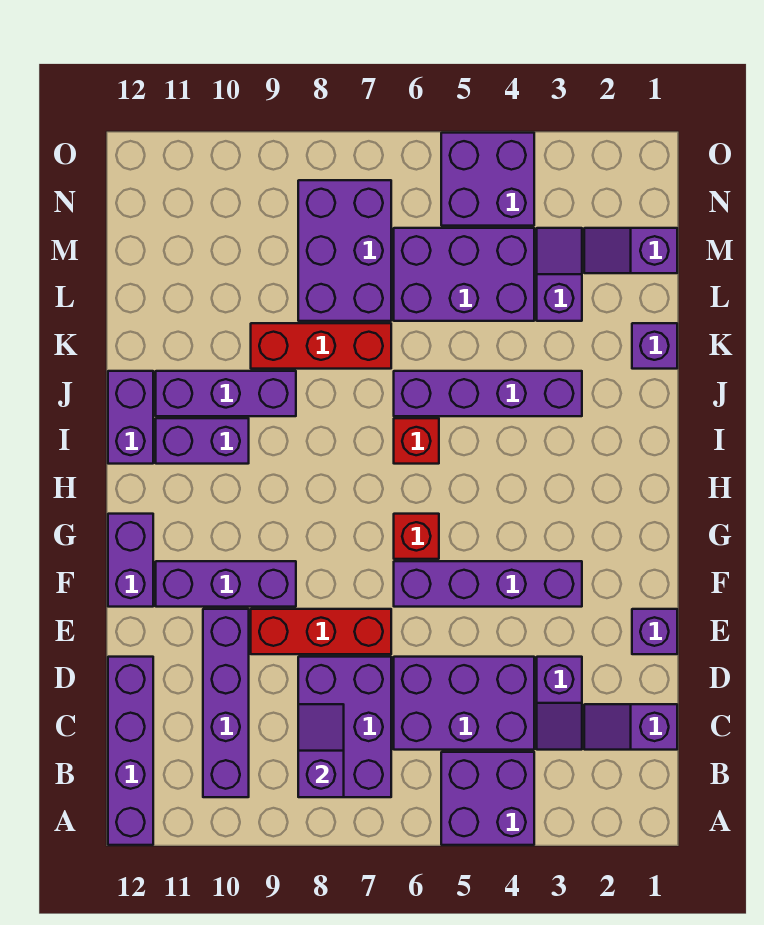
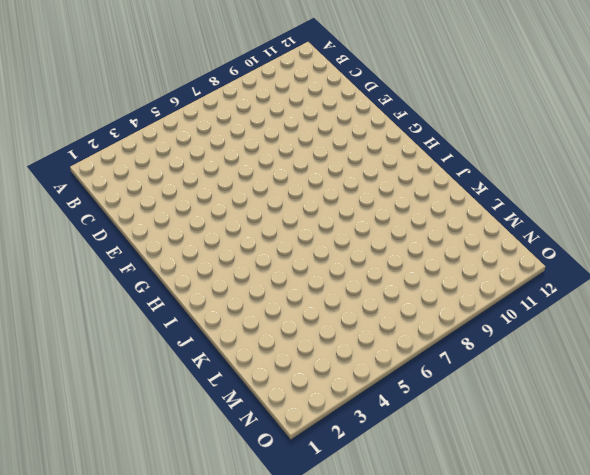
none -> purple 2x2 brick [441,752,534,845]
none -> purple 1x4 brick [108,657,153,845]
none -> purple 2x3 brick [298,657,391,797]

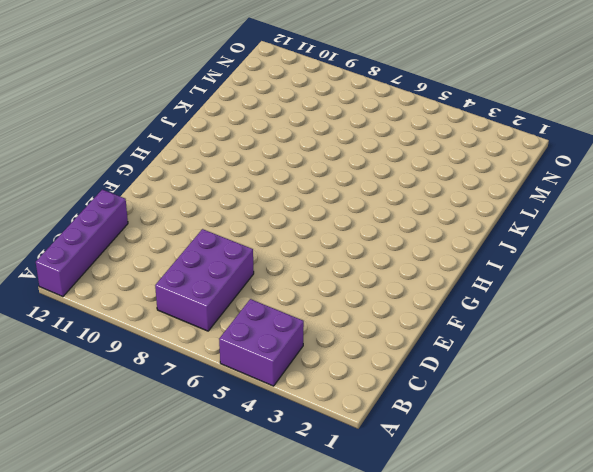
none -> purple 1x4 brick [203,609,249,797]
none -> purple 1x2 slope [584,704,677,750]
none -> purple 1x2 slope [537,657,582,750]

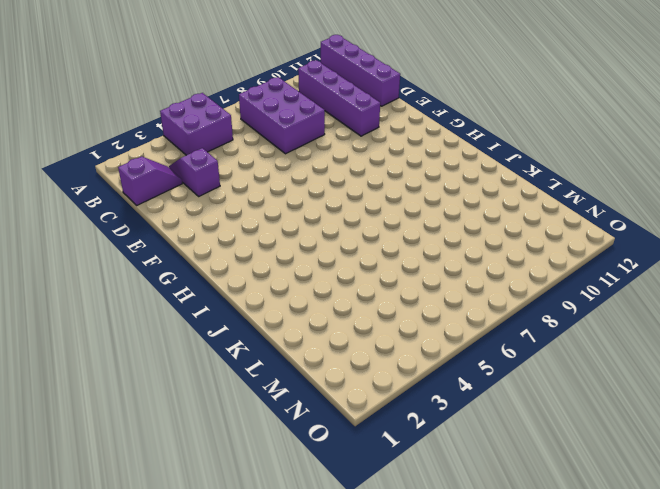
none -> purple 2x3 brick [394,657,534,750]
none -> purple 1x1 brick [632,609,677,654]
none -> red 1x3 brick [251,609,391,654]

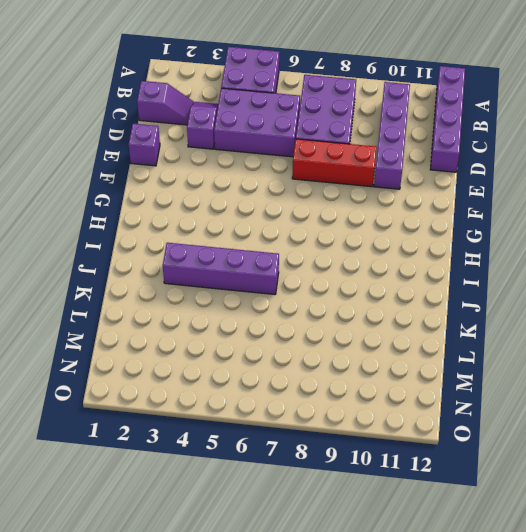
none -> purple 1x4 brick [394,561,582,607]
none -> purple 1x3 brick [156,561,296,607]
none -> purple 1x2 brick [108,514,153,607]

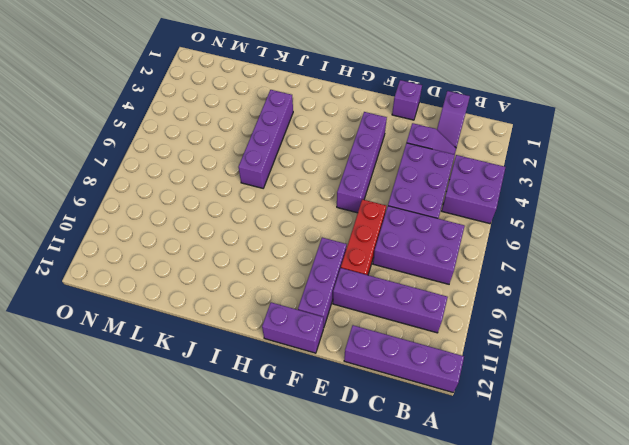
none -> red 1x1 brick [394,514,439,559]
none -> red 1x1 brick [394,418,439,464]
none -> purple 1x2 brick [156,418,249,464]

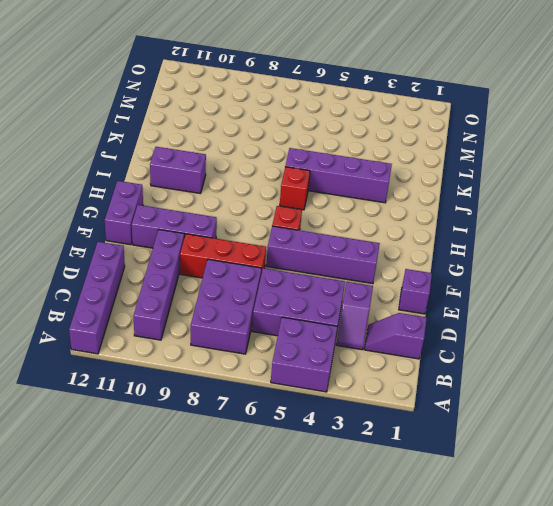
none -> purple 1x2 brick [108,371,153,464]
none -> purple 1x3 brick [156,371,296,416]
none -> purple 1x1 brick [632,323,677,369]

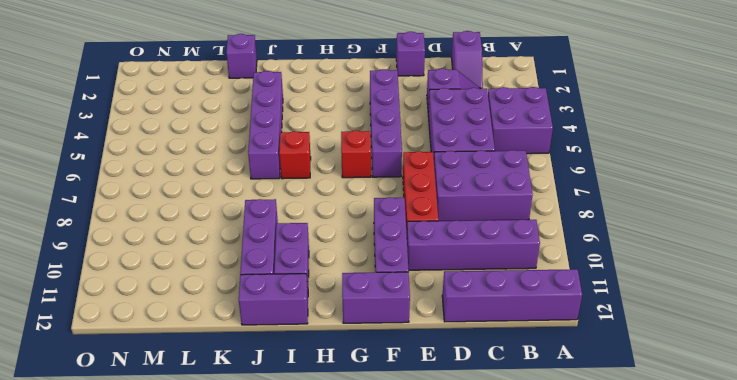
none -> red 1x3 brick [251,323,391,369]
none -> purple 1x2 slope [537,228,582,321]
none -> purple 2x3 brick [394,228,534,321]

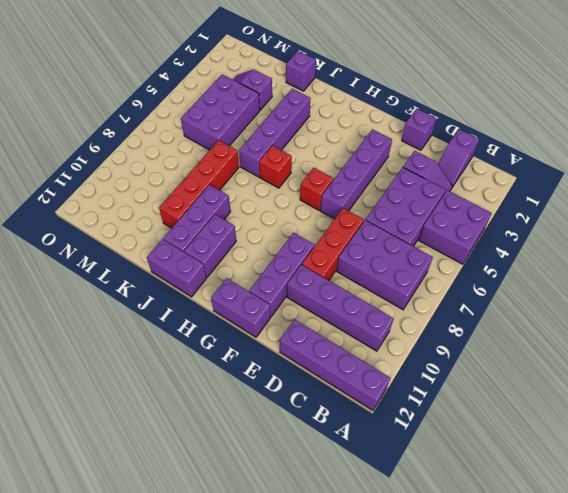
red 1x4 brick [159,140,239,228] -> red 1x3 brick [251,323,391,369]
none -> purple 2x3 brick [298,180,391,321]
none -> purple 1x2 slope [584,228,677,273]
none -> purple 2x2 brick [441,133,534,226]

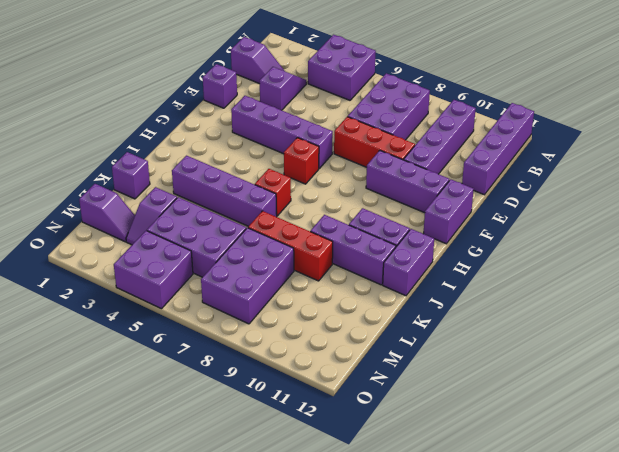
none -> purple 2x3 brick [394,657,534,750]
none -> purple 1x2 slope [298,704,344,797]

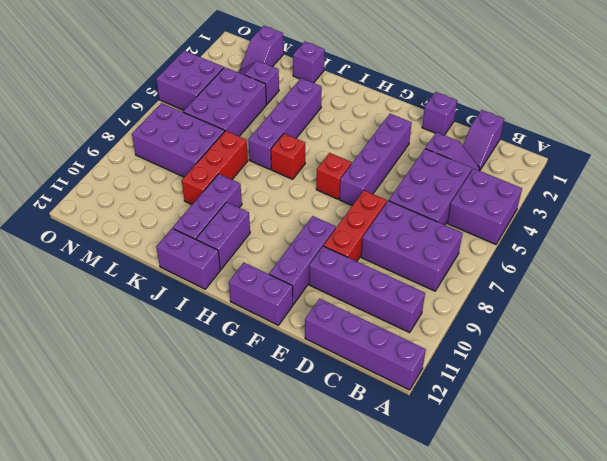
none -> purple 1x2 slope [298,704,344,797]

